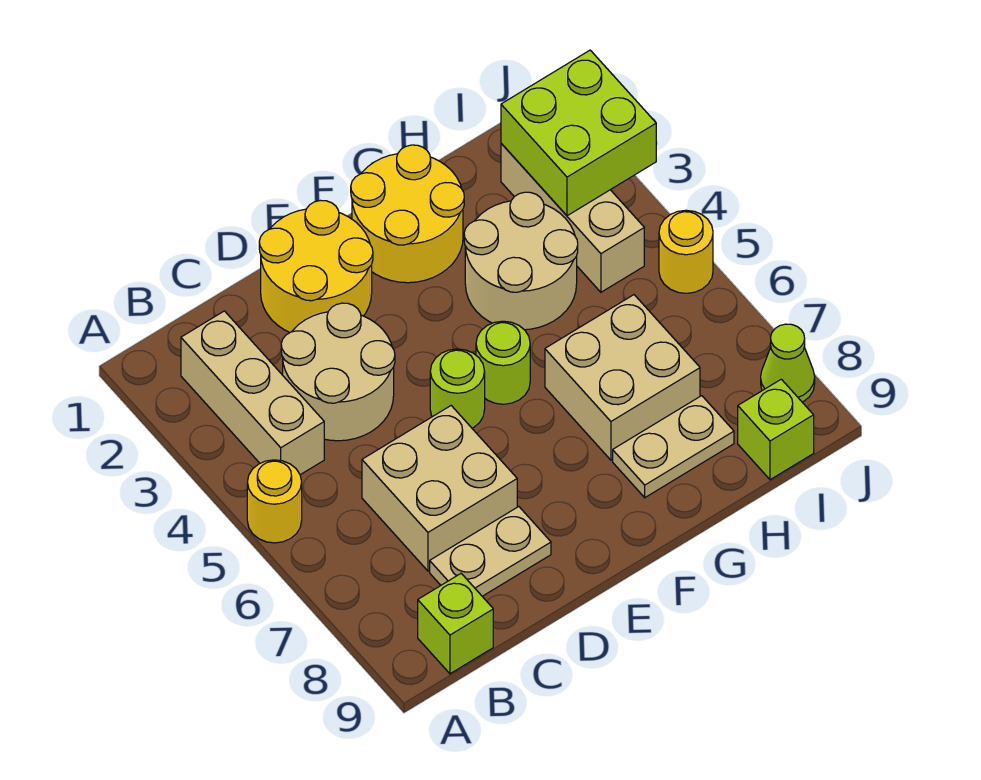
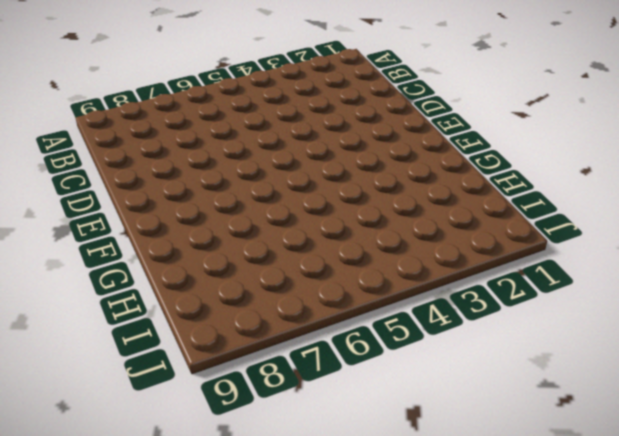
none -> yellow 1x1 round brick [247,460,302,543]
none -> tan 1x3 brick [181,311,324,475]
none -> lime 1x1 brick [418,574,493,674]

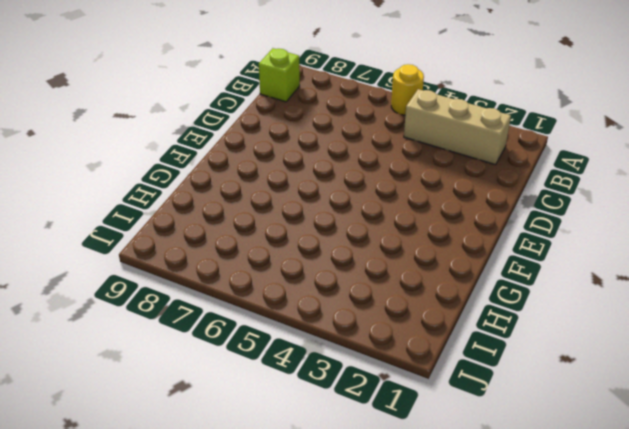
none -> tan 2x2 round brick [281,303,395,441]
none -> tan 2x2 brick [362,406,517,571]
none -> tan 1x2 plate [430,507,551,596]

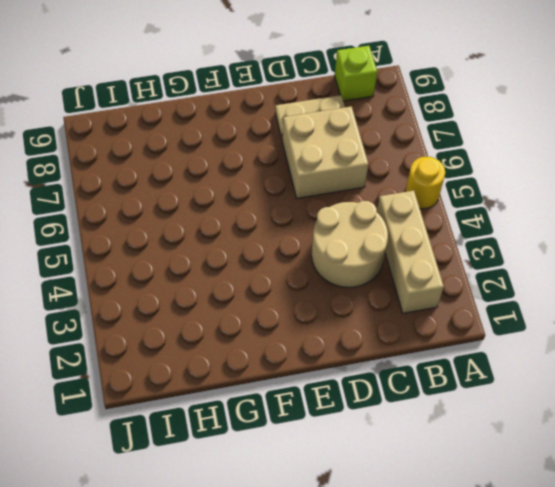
none -> yellow 2x2 round brick [259,200,373,332]
none -> lime 1x1 round brick [430,349,485,428]
none -> yellow 2x2 round brick [351,145,464,283]

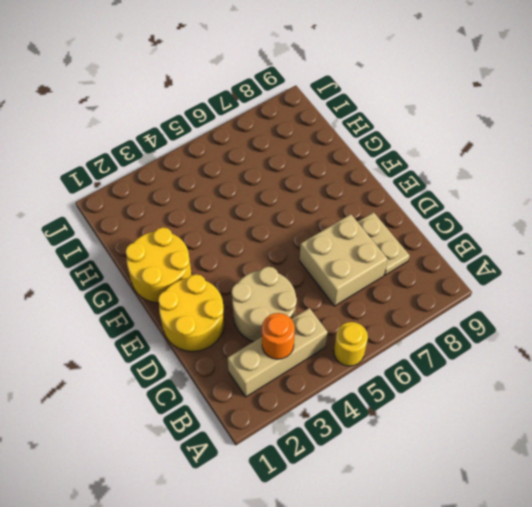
orange 1x1 round brick [262,313,295,359] -> none
none -> lime 1x1 brick [418,574,493,674]
none -> lime 1x1 round brick [430,349,485,428]
none -> lime 1x1 round brick [476,321,530,404]

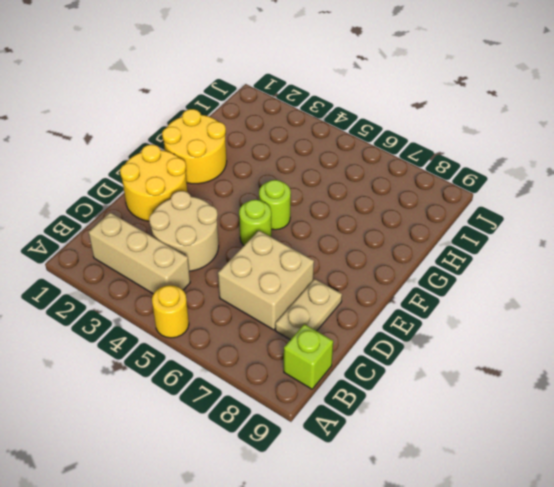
none -> tan 2x2 round brick [464,192,578,330]
none -> tan 2x2 brick [545,295,700,460]
none -> tan 1x2 plate [613,396,734,498]

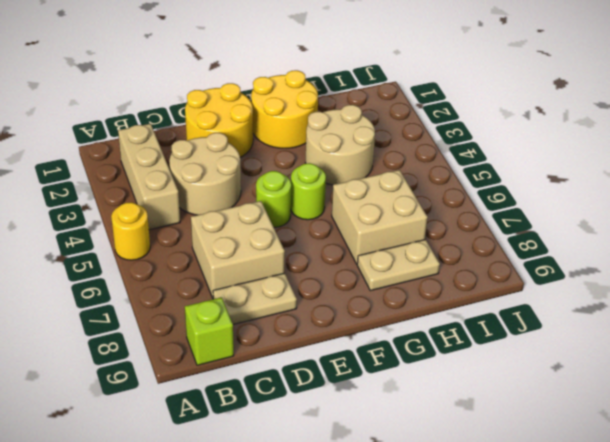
none -> tan 1x3 brick [501,143,644,292]
none -> lime 1x1 brick [738,379,814,480]
none -> yellow 1x1 round brick [659,210,713,293]

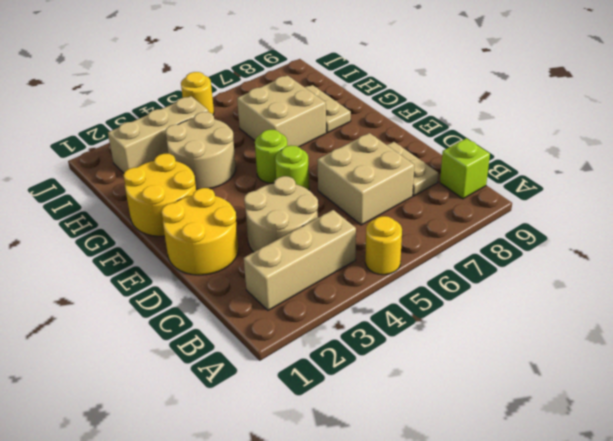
none -> lime 1x1 brick [738,379,814,480]
none -> lime 1x1 cone [761,324,815,402]
none -> lime 2x2 brick [501,50,656,216]

